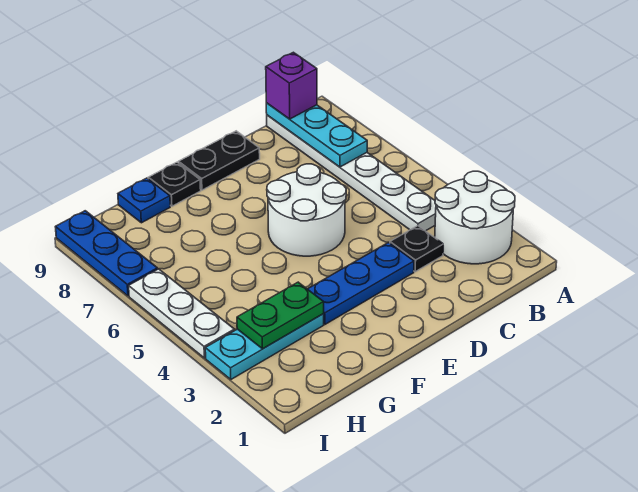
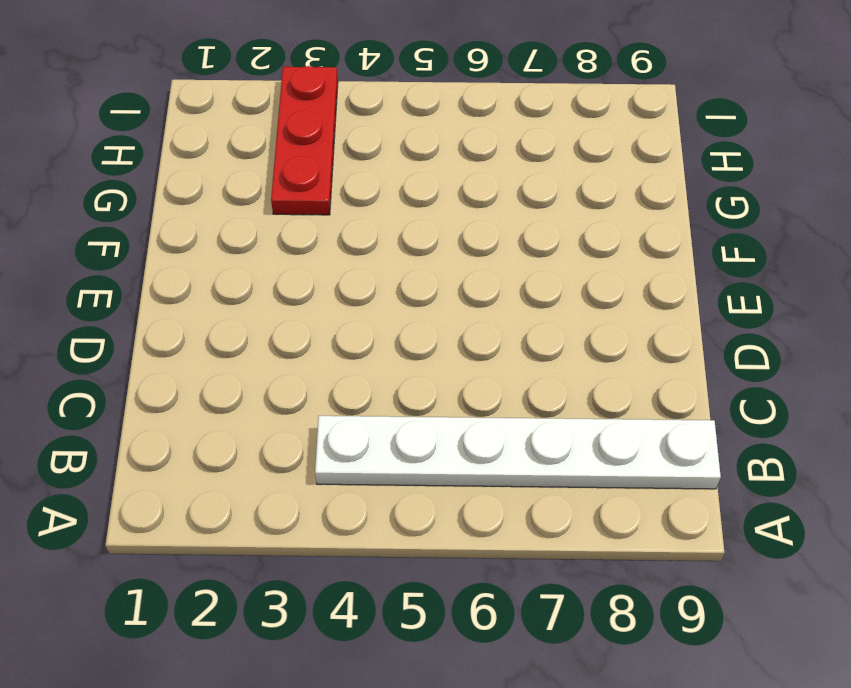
red 1x3 plate [271,66,338,215] -> cyan 1x3 plate [205,314,324,379]
none -> white 2x2 round brick [435,171,515,264]
none -> black 1x1 plate [390,226,443,272]
none -> blue 1x3 plate [308,242,414,324]

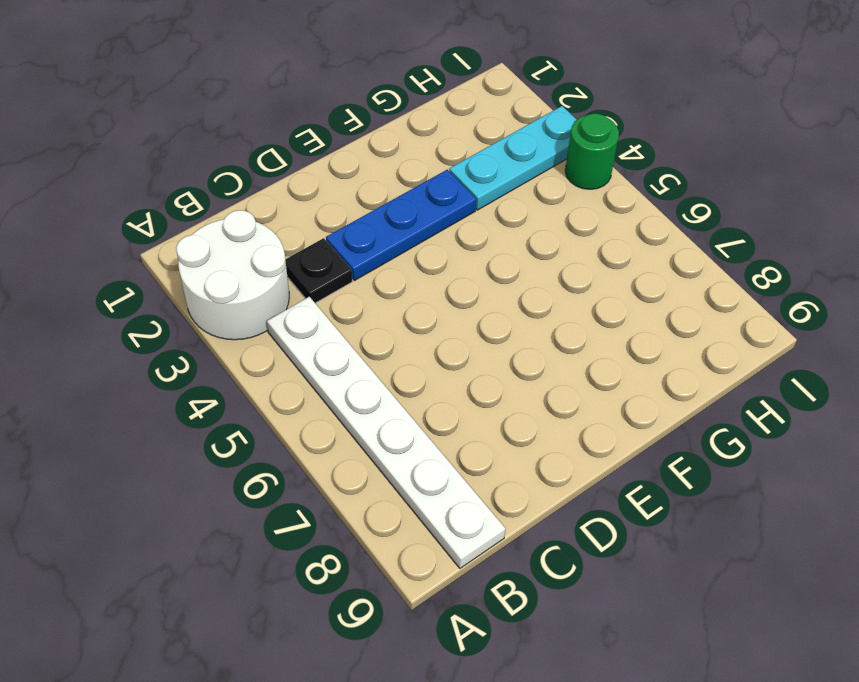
green 1x1 round brick [565,113,619,189] -> white 1x3 plate [129,269,234,358]
none -> white 2x2 round brick [267,164,346,256]
none -> black 1x2 plate [179,131,260,190]
none -> black 1x1 plate [148,162,201,206]

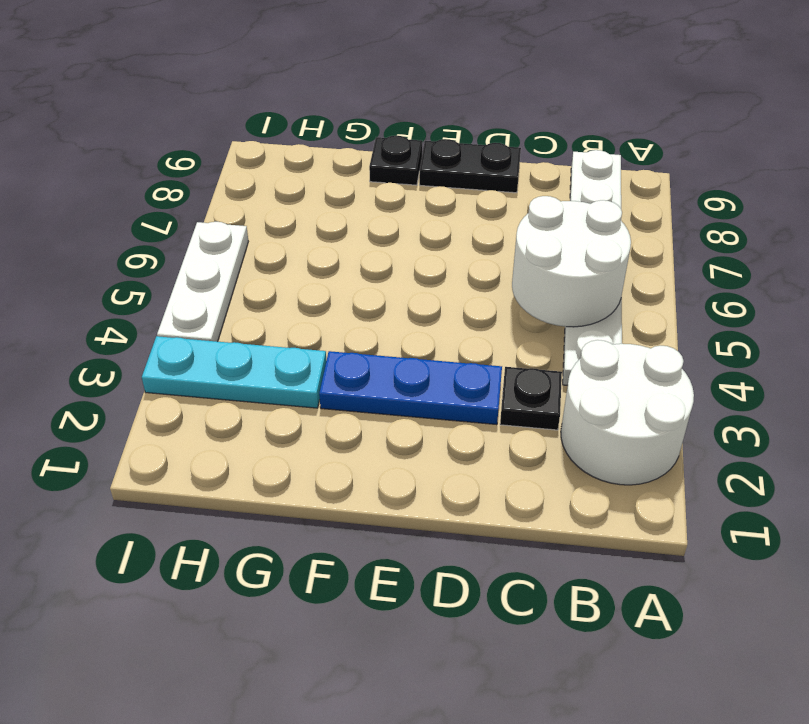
white 2x2 round brick [512,196,631,327] -> white 2x2 round brick moved to [267,164,346,256]
none -> blue 1x1 plate [118,178,170,223]
none -> blue 1x3 plate [56,211,158,296]
none -> cyan 1x3 plate [266,103,367,167]

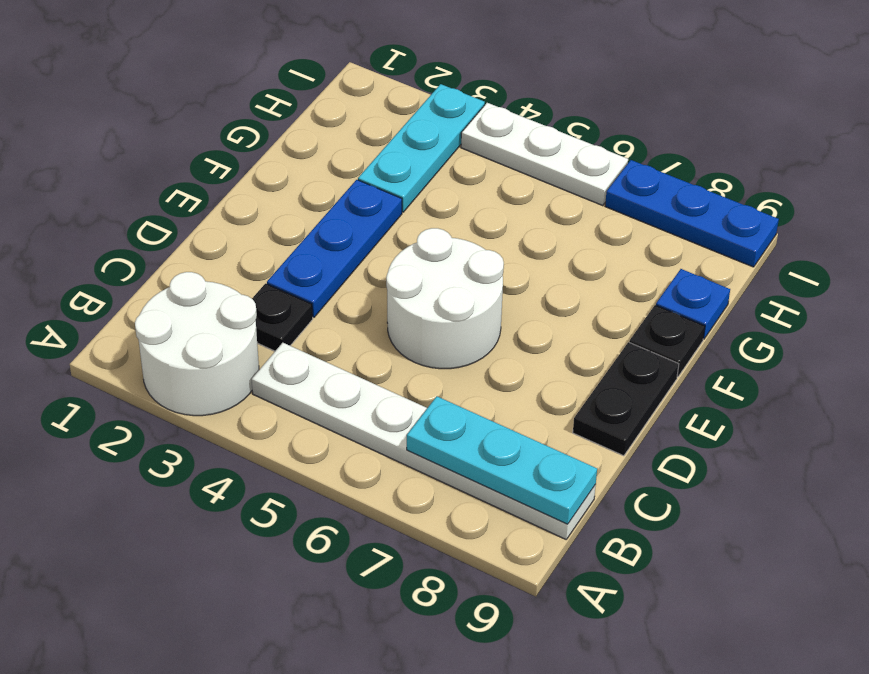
none -> green 1x2 plate [237,282,324,349]
none -> purple 1x1 brick [266,52,317,119]

